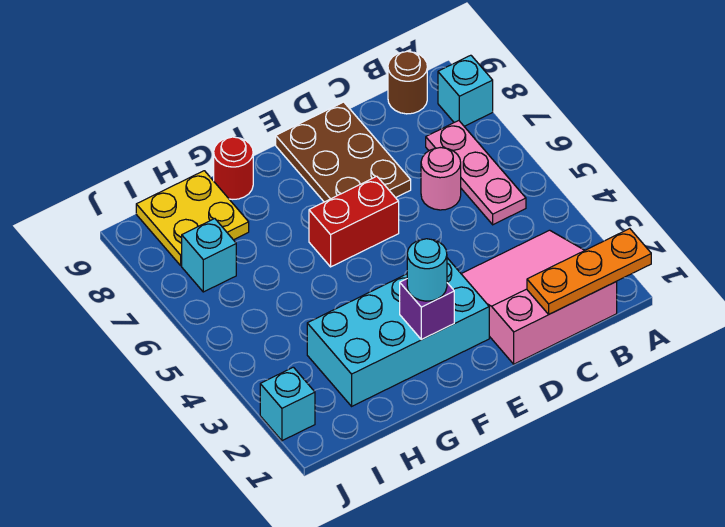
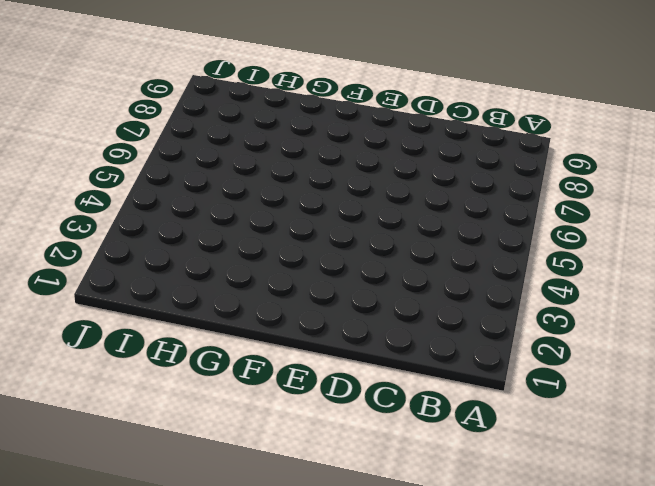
none -> cyan 1x1 brick [438,55,493,126]
none -> pink 3x3 slope [462,230,617,364]
none -> pink 1x3 plate [426,121,526,225]

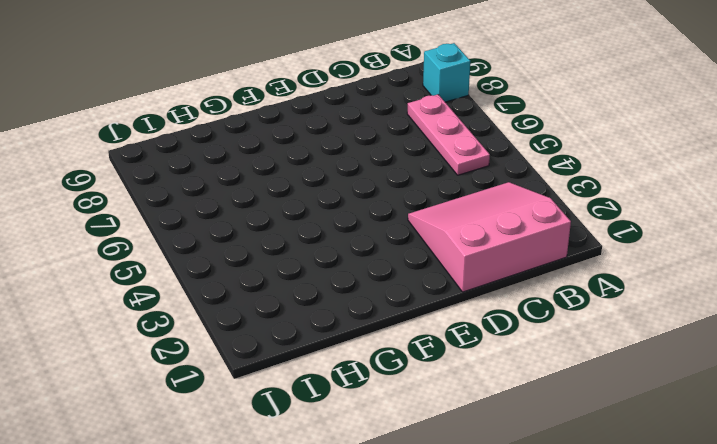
none -> brown 1x1 round brick [388,51,427,114]
none -> pink 1x1 round brick [421,148,461,210]
none -> brown 2x3 plate [276,102,411,202]

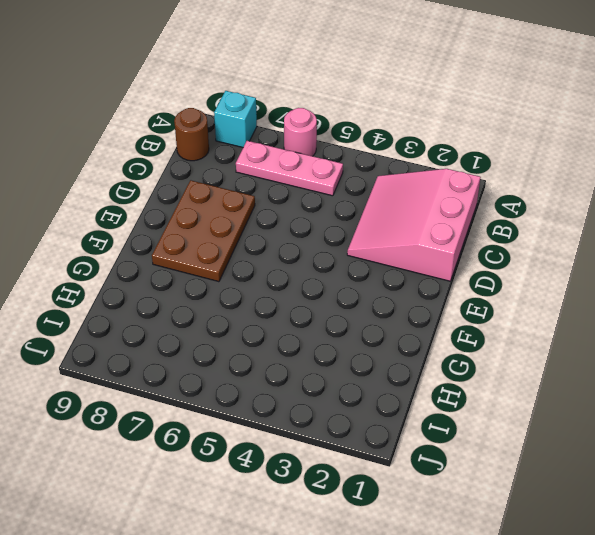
pink 1x1 round brick [284,108,317,156] -> pink 1x1 round brick moved to [421,148,461,210]
brown 2x3 plate [152,180,255,282] -> brown 2x3 plate turned to [276,102,411,202]
none -> cyan 2x4 brick [307,258,489,406]
none -> red 1x2 brick [309,176,399,267]
none -> red 1x1 round brick [214,137,253,199]

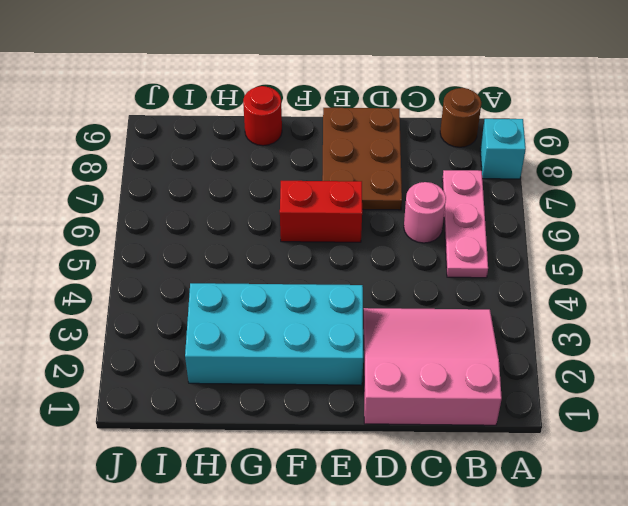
none -> yellow 2x2 plate [136,171,249,265]
none -> cyan 1x1 brick [182,219,236,292]
none -> cyan 1x1 brick [260,367,315,441]

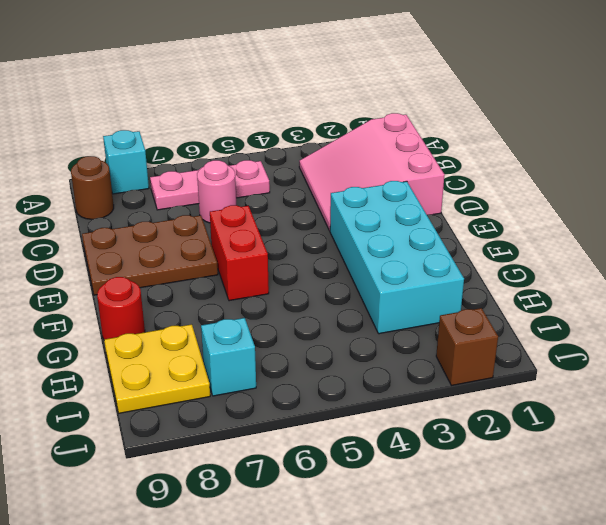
brown 1x1 brick [436,308,498,386] -> cyan 1x1 brick [260,367,315,441]
none -> orange 1x3 plate [527,229,651,314]
none -> purple 1x1 brick [400,279,454,340]
none -> cyan 1x1 round brick [407,239,447,301]

